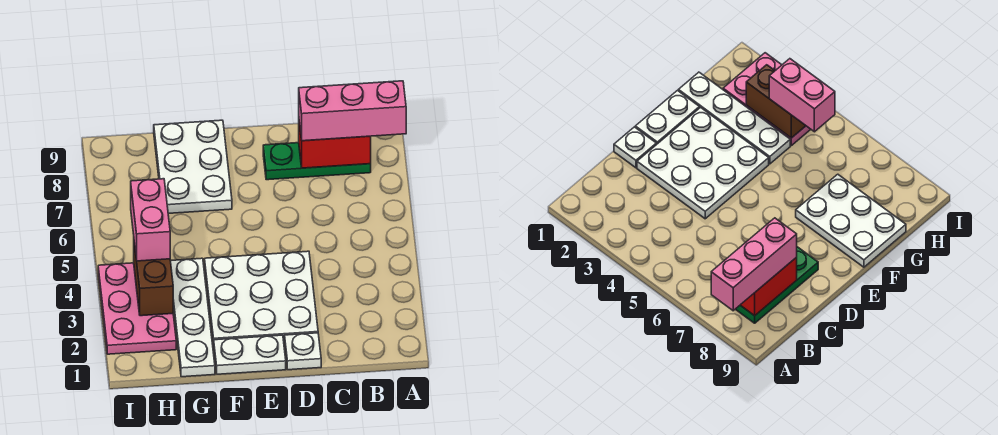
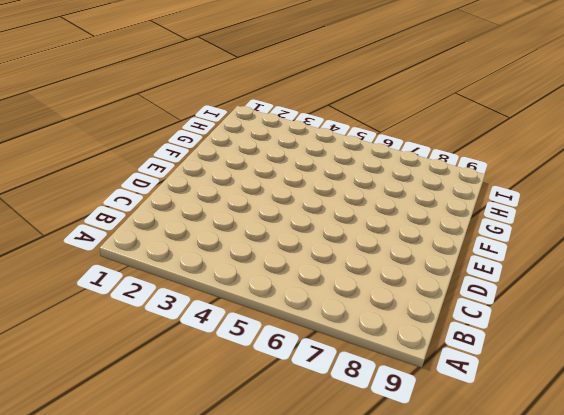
none -> green 1x3 plate [263,143,371,180]
none -> white 1x1 plate [285,333,321,370]

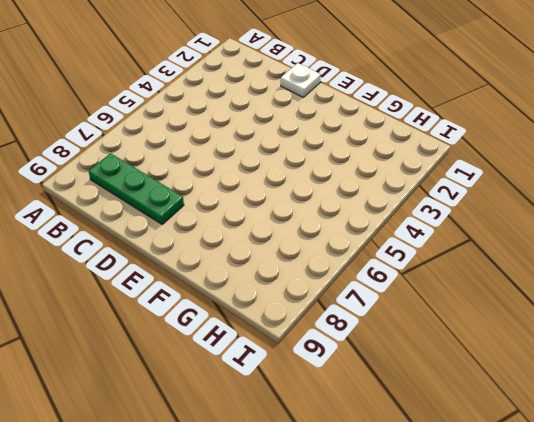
none -> white 3x3 plate [205,251,318,347]
none -> white 1x2 plate [214,335,286,374]

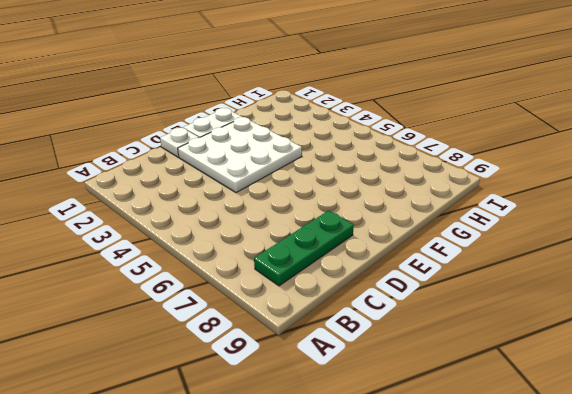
none -> white 2x3 plate [154,120,232,213]
none -> white 1x4 plate [171,258,215,377]

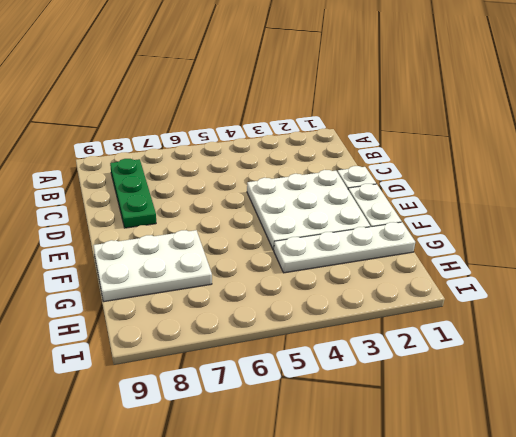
none -> pink 2x3 plate [98,263,176,354]
none -> red 1x2 brick [299,123,371,168]

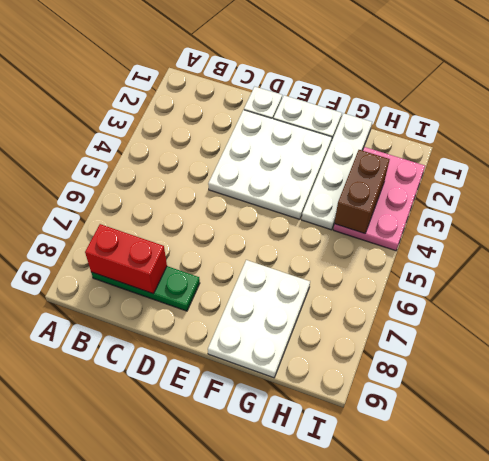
none -> pink 1x3 brick [299,81,406,141]
none -> pink 1x2 brick [131,179,170,261]

